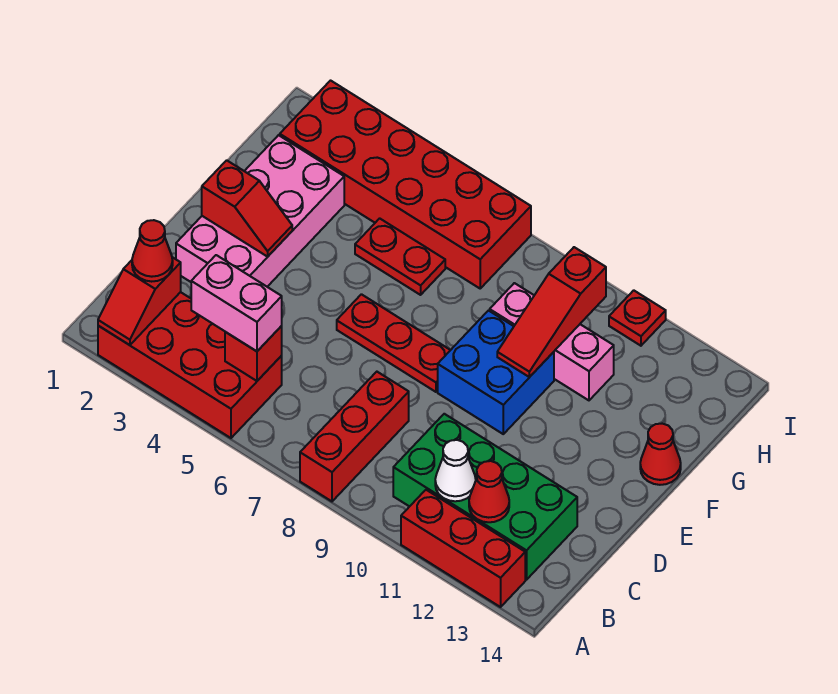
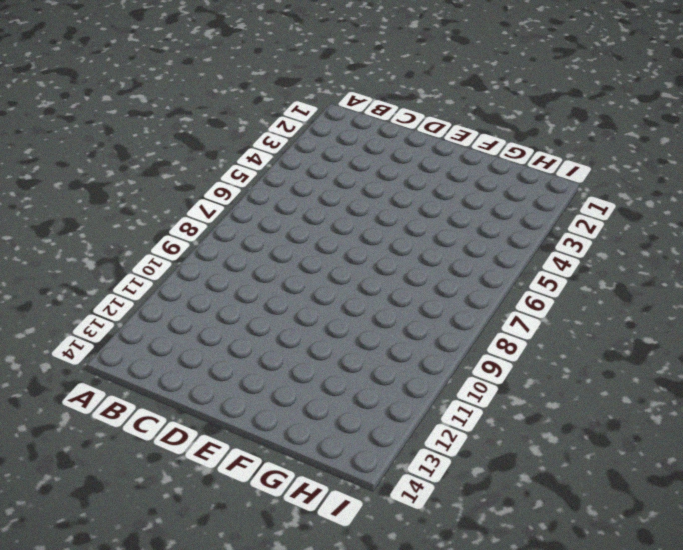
none -> red 2x4 brick [98,292,282,438]
none -> red 1x3 brick [300,372,409,501]
none -> red 1x3 brick [401,490,525,607]

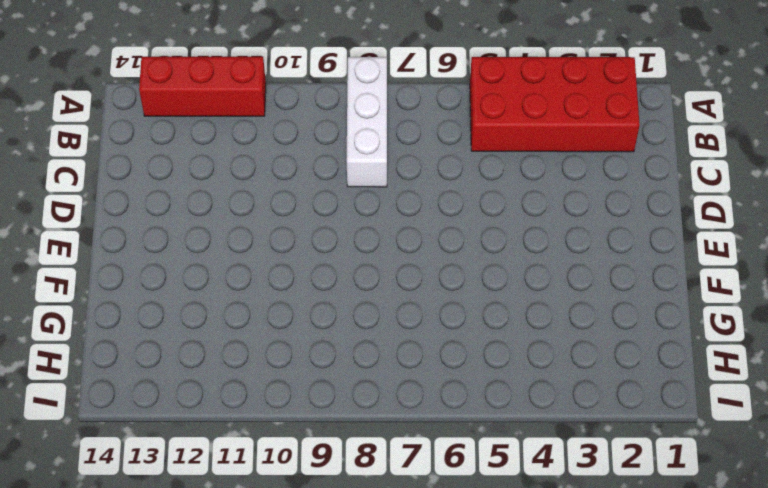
white 1x3 brick [347,57,387,187] -> red 1x3 brick [300,372,409,501]
none -> green 2x4 brick [393,414,577,580]
none -> pink 2x4 brick [176,135,344,287]
none -> red 1x3 plate [337,294,450,392]

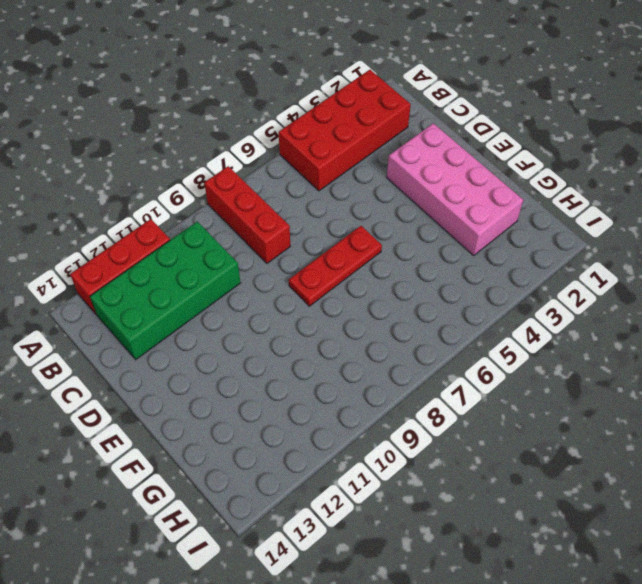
none -> blue 2x2 brick [438,311,554,434]
none -> red 1x1 cone [640,424,681,485]
none -> red 1x2 plate [355,218,445,295]

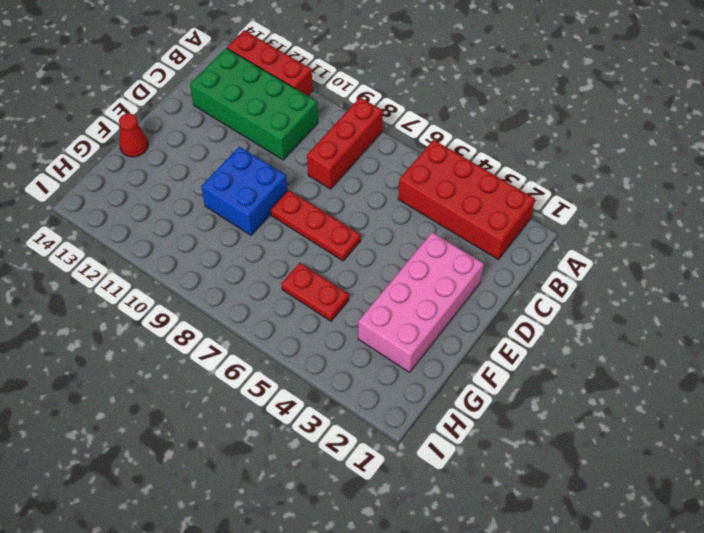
none -> pink 1x3 brick [490,283,614,400]
none -> red 2x6 brick [280,81,531,288]
none -> red 1x1 plate [609,290,666,346]

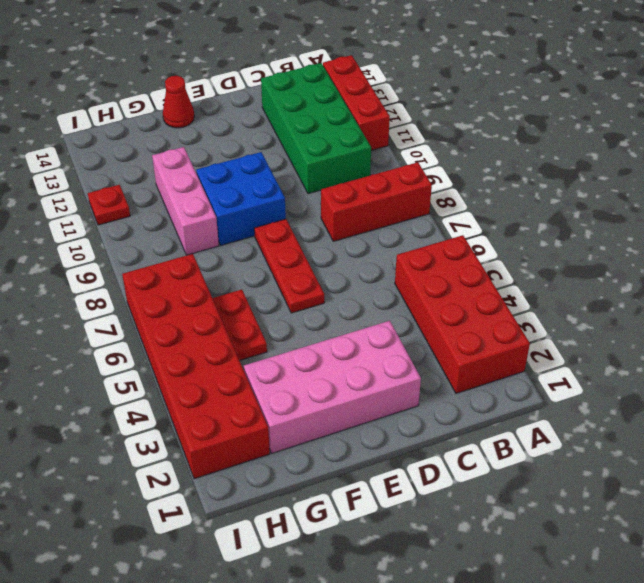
none -> red 1x2 slope [98,257,181,345]
none -> red 1x1 brick [225,326,282,381]
none -> white 1x1 cone [435,440,476,501]

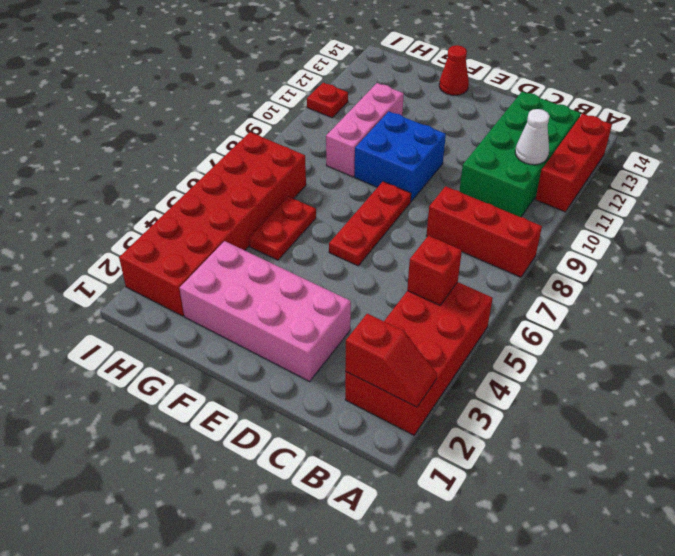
none -> red 1x1 cone [469,461,509,522]
none -> red 1x2 slope [202,160,292,257]
none -> red 1x3 slope [497,247,606,377]

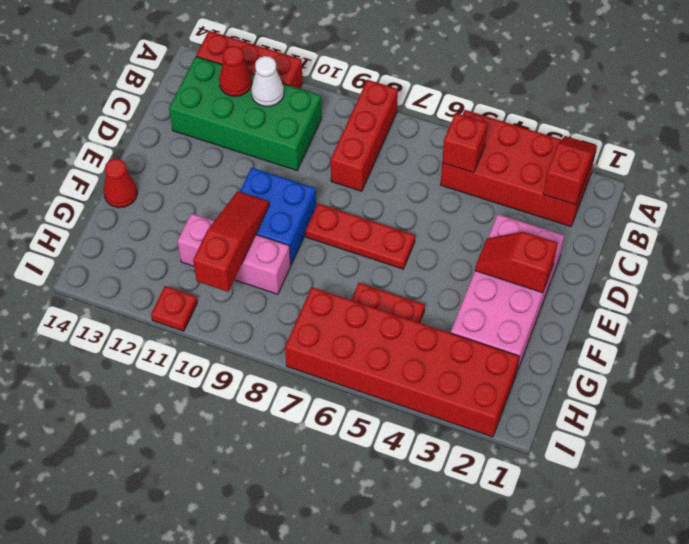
none -> red 1x1 cone [132,220,173,282]
none -> pink 1x2 brick [191,255,282,351]

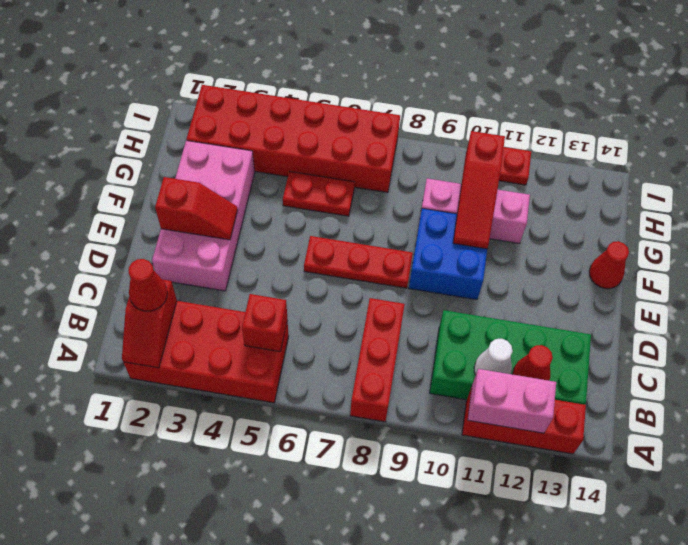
pink 1x2 brick [468,369,556,433] -> pink 1x2 brick moved to [191,255,282,351]

